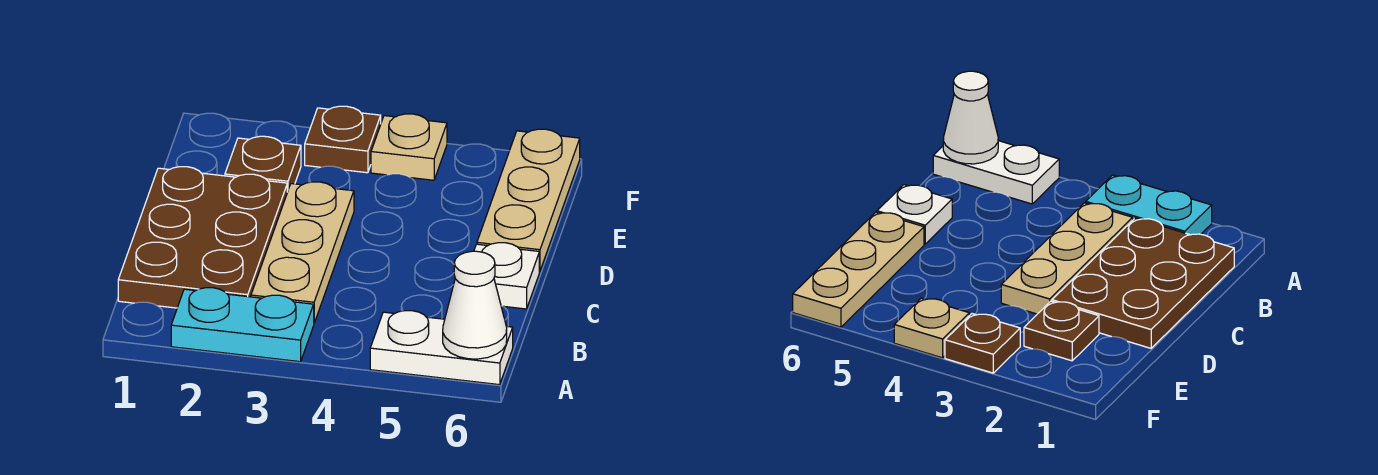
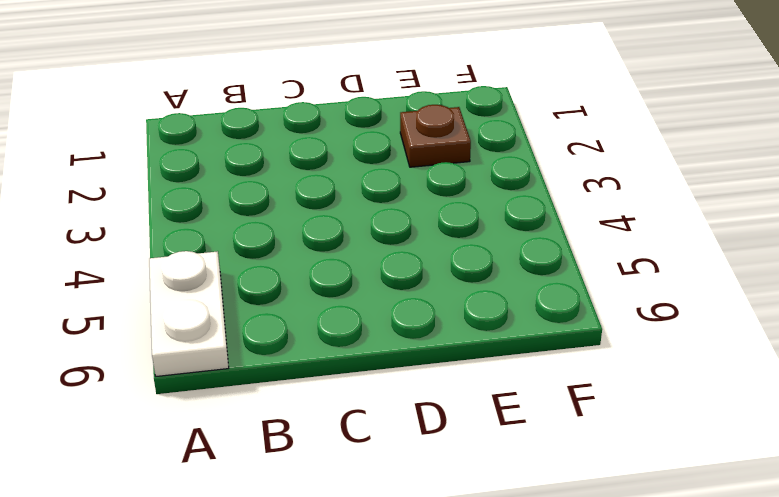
none -> cyan 1x2 plate [171,288,314,362]
none -> brown 2x3 plate [118,167,287,308]

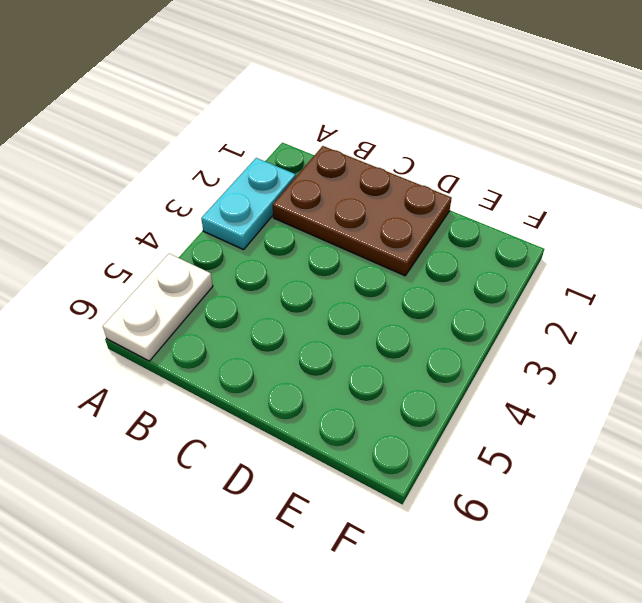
none -> tan 1x3 plate [251,182,354,323]
none -> white 1x1 plate [474,243,539,309]

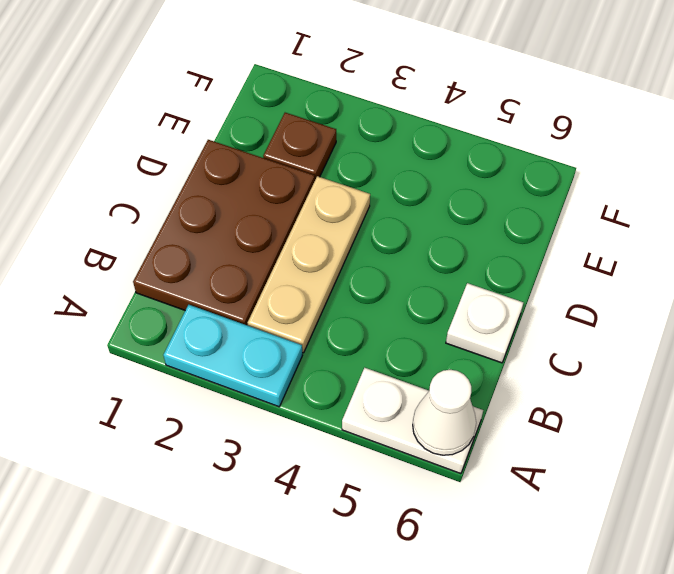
none -> tan 1x3 plate [477,129,580,271]
none -> brown 1x1 plate [305,106,381,173]

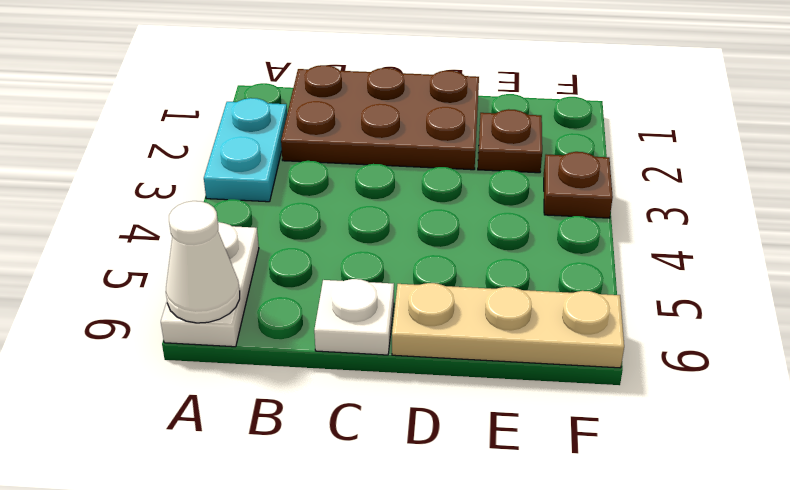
none -> tan 1x3 plate [251,182,354,323]
none -> tan 1x1 plate [371,114,447,180]

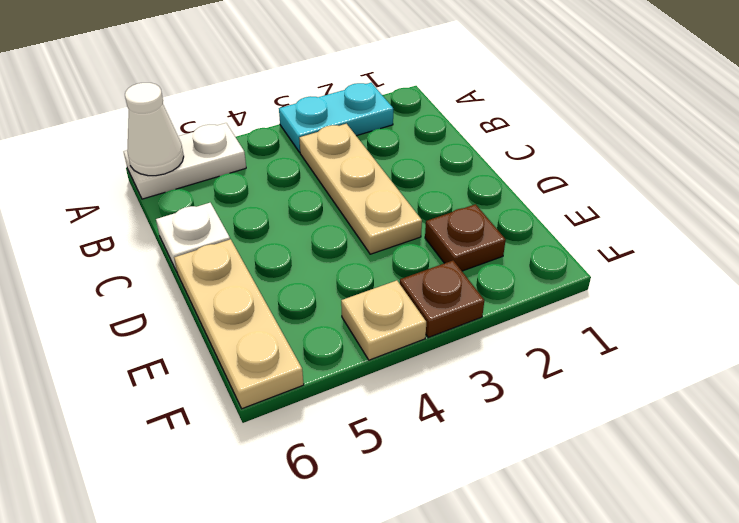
none -> brown 2x3 plate [118,167,287,308]

